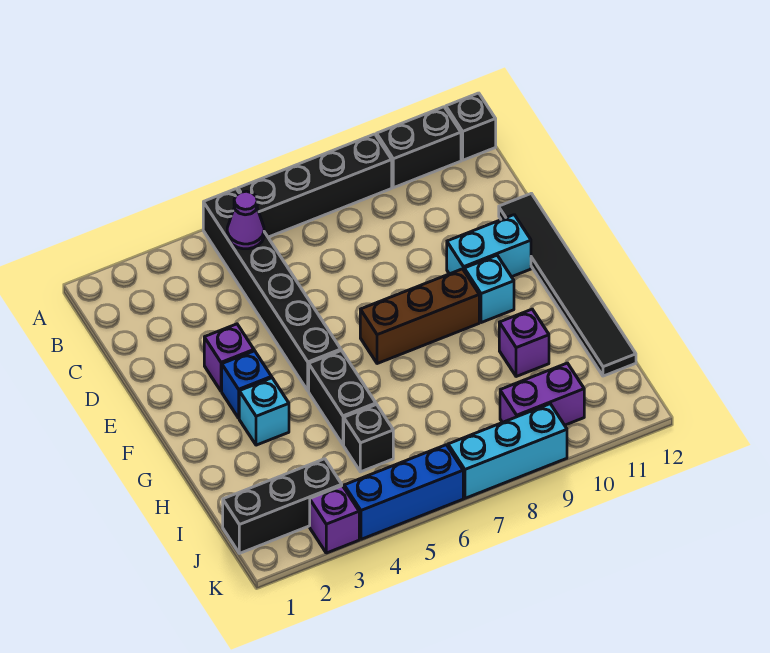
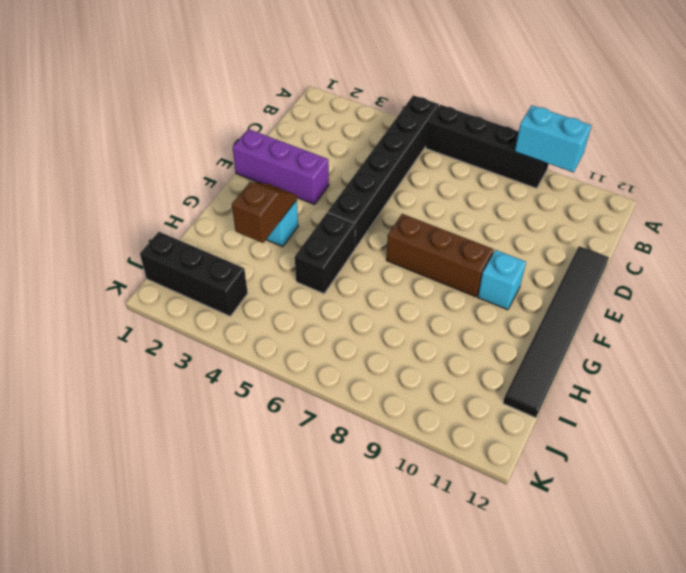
cyan 1x2 brick [515,105,592,172] -> cyan 1x2 brick moved to [447,215,531,277]
purple 1x3 brick [233,129,329,204] -> purple 1x1 brick [204,324,254,391]
brown 1x2 slope [232,182,297,243] -> none
none -> black 1x2 brick [377,107,461,188]
none -> black 1x1 brick [446,93,496,160]
none -> blue 1x1 brick [222,351,272,418]

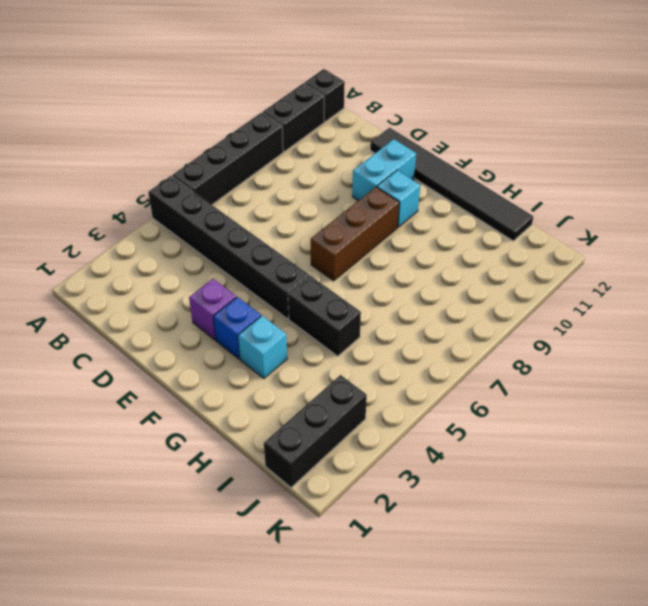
none -> purple 1x1 brick [499,309,549,377]
none -> black 1x1 brick [344,404,393,472]
none -> purple 1x2 brick [500,363,584,425]

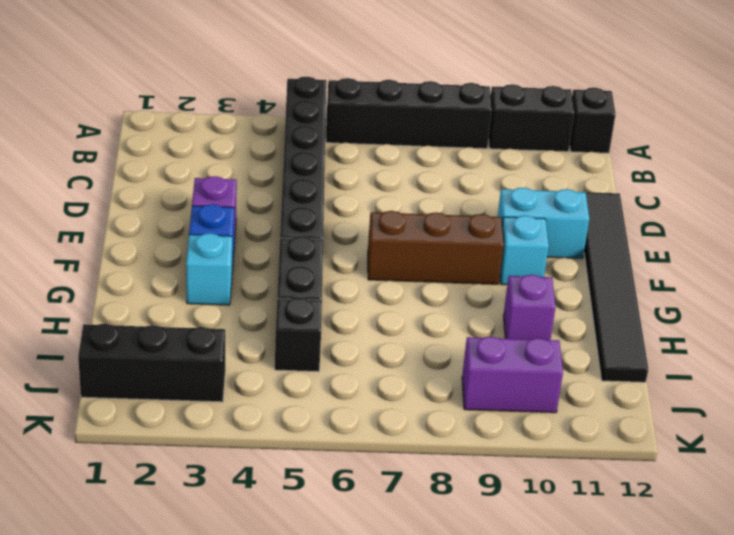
none -> purple 1x1 brick [310,486,359,553]
none -> blue 1x3 brick [344,445,463,539]
none -> cyan 1x3 brick [448,404,567,498]

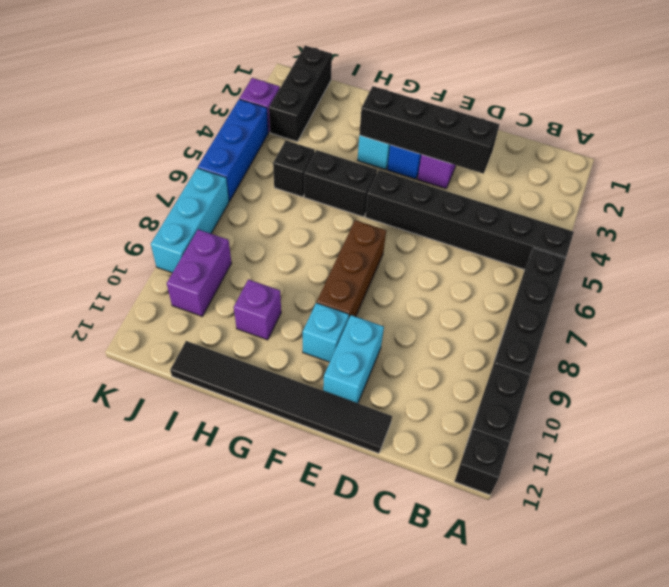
black 1x4 brick [359,86,500,174] -> none
none -> purple 1x1 cone [227,191,264,249]

